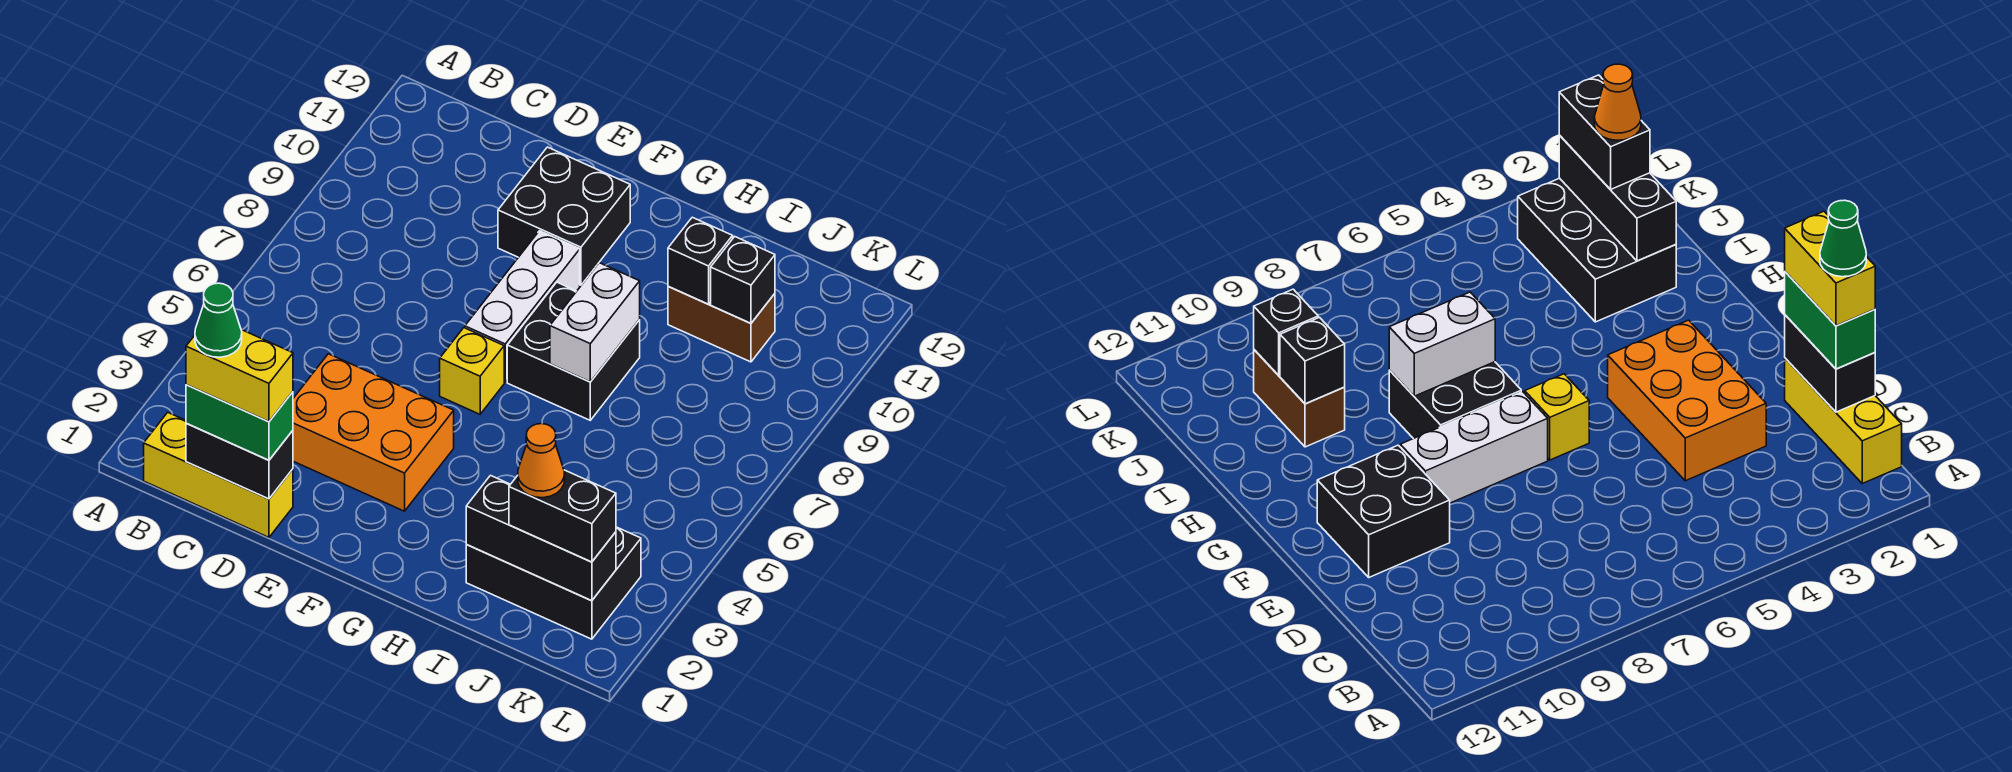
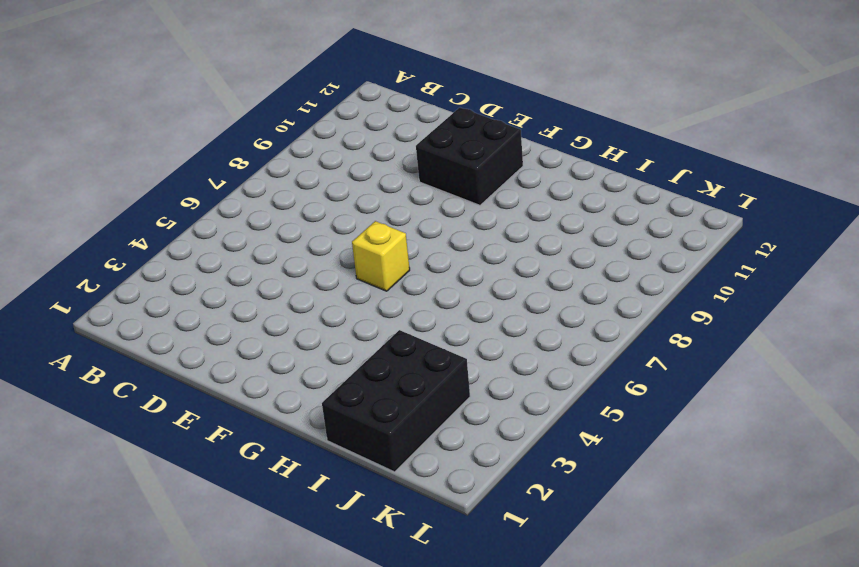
black 2x3 brick [322,330,470,472] -> black 2x3 brick turned to [466,527,641,639]
none -> yellow 1x3 brick [144,412,293,537]
none -> orange 2x3 brick [293,354,454,511]
none -> white 1x3 brick [465,231,580,382]

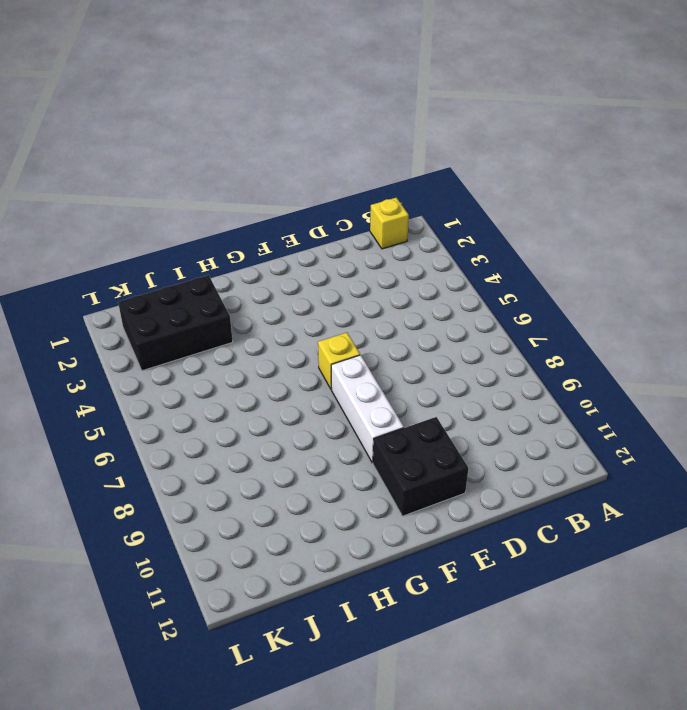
yellow 1x1 brick [370,198,409,249] -> yellow 1x3 brick [144,412,293,537]
none -> orange 2x3 brick [293,354,454,511]
none -> black 2x2 brick [507,282,640,420]
none -> brown 1x2 brick [668,286,775,362]

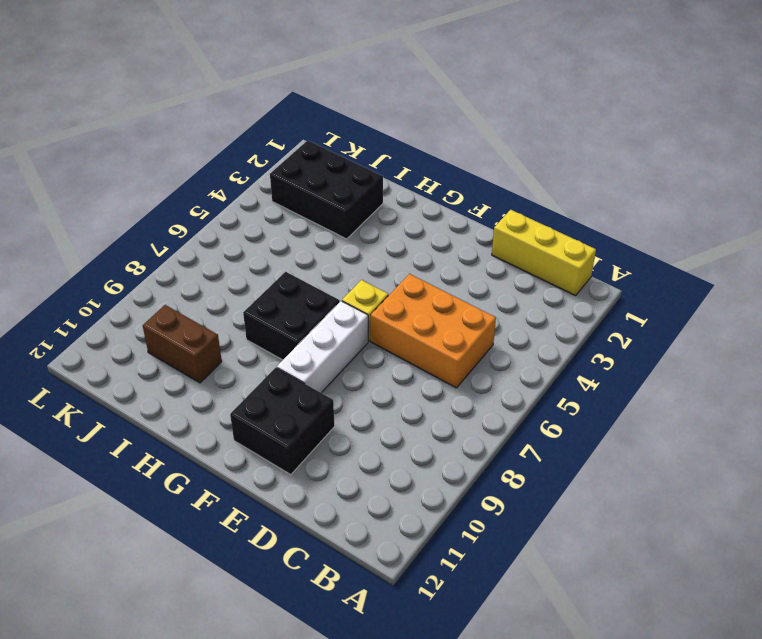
orange 2x3 brick [371,274,496,388] -> orange 2x3 brick moved to [293,354,454,511]
none -> black 1x2 brick [186,423,293,499]
none -> white 1x2 brick [550,263,640,382]
none -> black 1x3 brick [466,476,616,601]

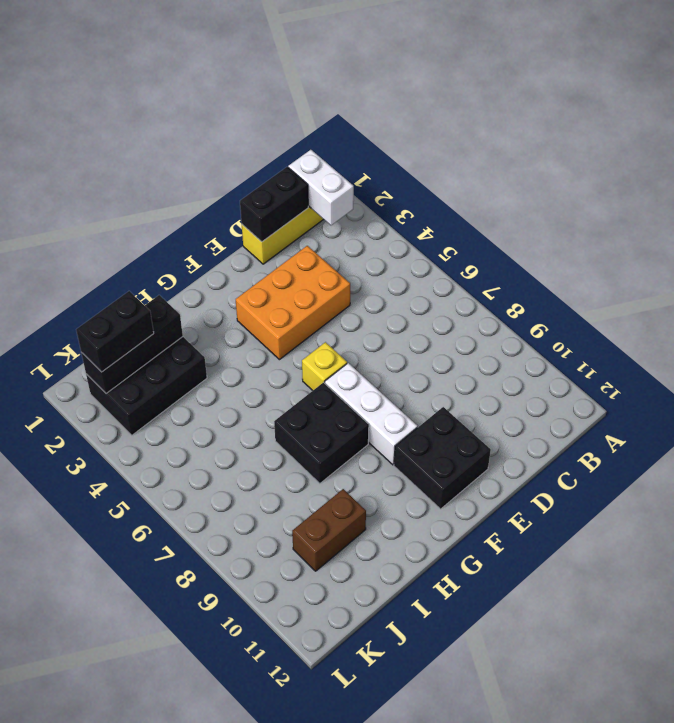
white 1x2 brick [288,150,354,225] -> white 1x2 brick moved to [550,263,640,382]
none -> black 1x1 brick [668,217,733,304]
none -> black 1x1 brick [711,237,775,323]
none -> green 1x2 brick [186,385,293,460]

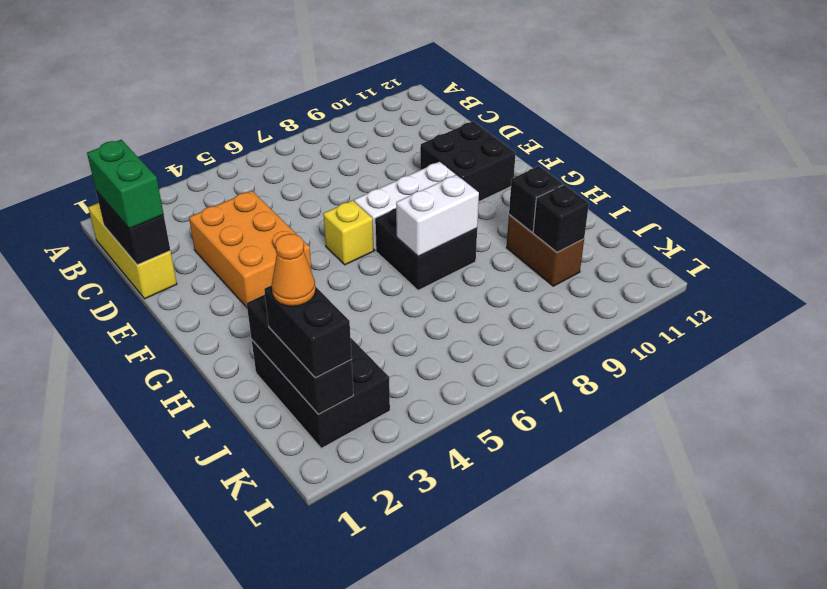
none -> yellow 1x2 brick [186,330,293,422]
none -> green 1x1 cone [195,283,242,357]

